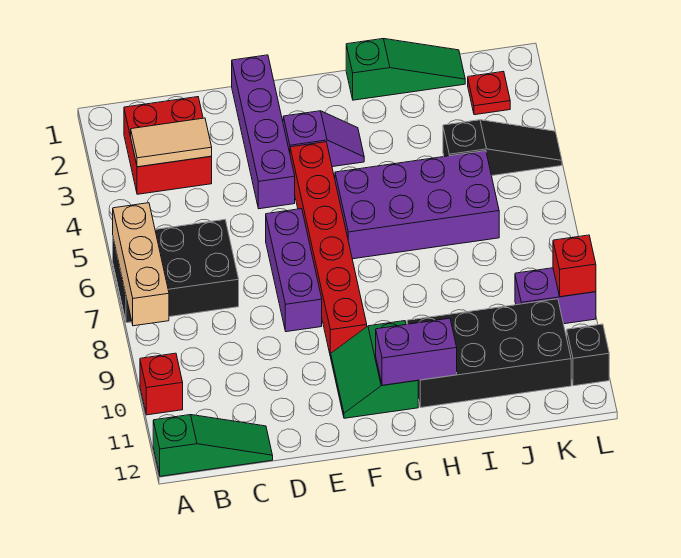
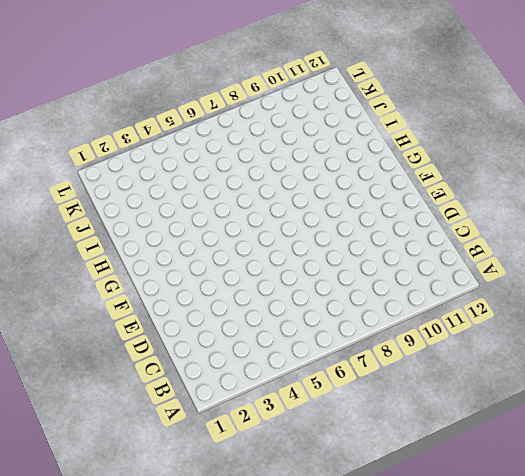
none -> black 2x3 brick [113,220,239,323]
none -> red 1x1 brick [140,353,183,415]
none -> green 1x3 slope [153,415,273,476]

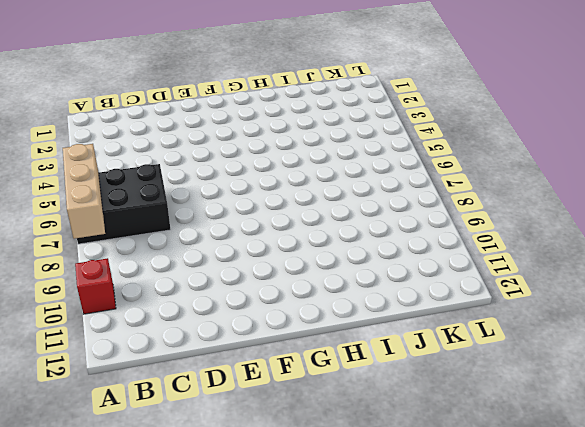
none -> green 1x3 slope [153,415,273,476]
none -> red 2x2 brick [124,97,212,194]
none -> purple 1x4 brick [232,55,295,209]

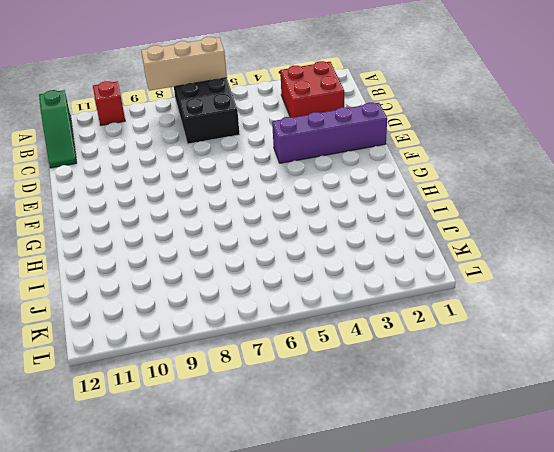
none -> purple 1x3 brick [266,209,322,332]
none -> purple 1x2 slope [283,111,364,167]
none -> red 1x6 brick [290,142,367,357]

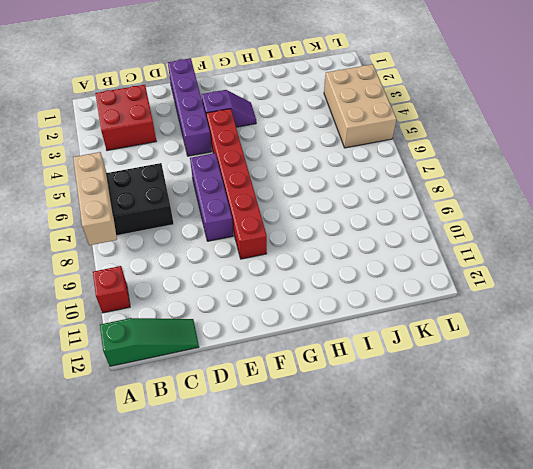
tan 2x3 brick [324,64,396,148] -> black 1x3 slope [443,120,562,176]
none -> green 2x2 slope [331,321,418,418]
none -> purple 2x4 brick [335,151,499,259]
none -> green 1x3 slope [346,39,465,100]

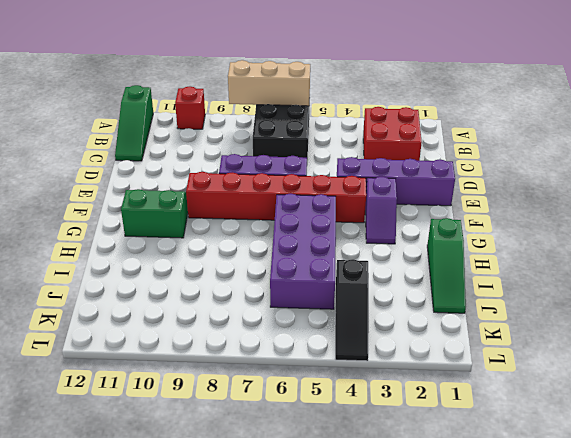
none -> black 2x4 brick [407,299,571,407]
none -> red 1x1 plate [468,71,510,115]
none -> purple 1x2 brick [515,268,596,324]

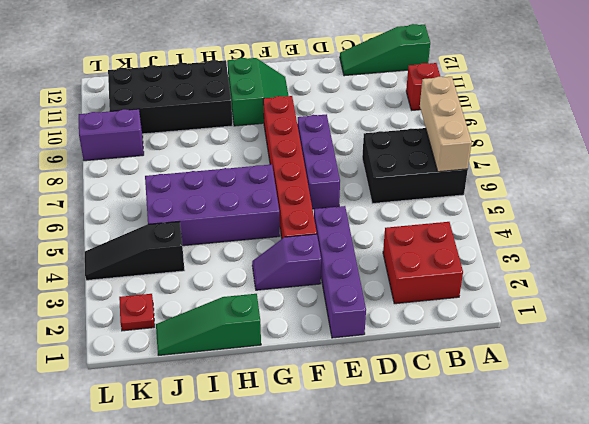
none -> black 1x1 brick [567,324,609,386]
none -> tan 1x2 tile [131,118,212,167]
none -> purple 1x2 brick [376,318,457,385]

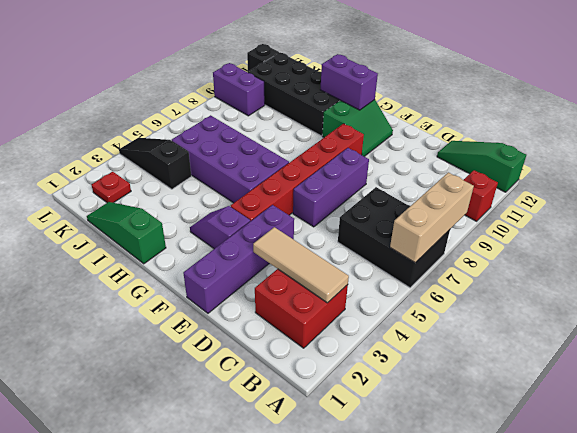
tan 1x3 tile [253,227,349,303] -> tan 1x2 tile [131,118,212,167]
none -> red 1x1 brick [553,235,596,297]

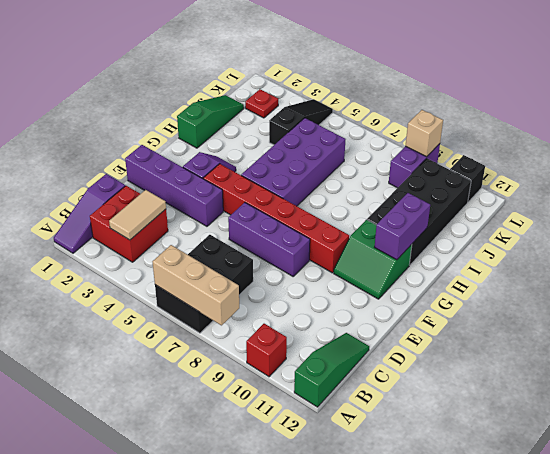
purple 1x3 slope [54,174,125,253] -> none
tan 1x1 brick [406,110,443,157] -> red 1x1 brick [553,235,596,297]

